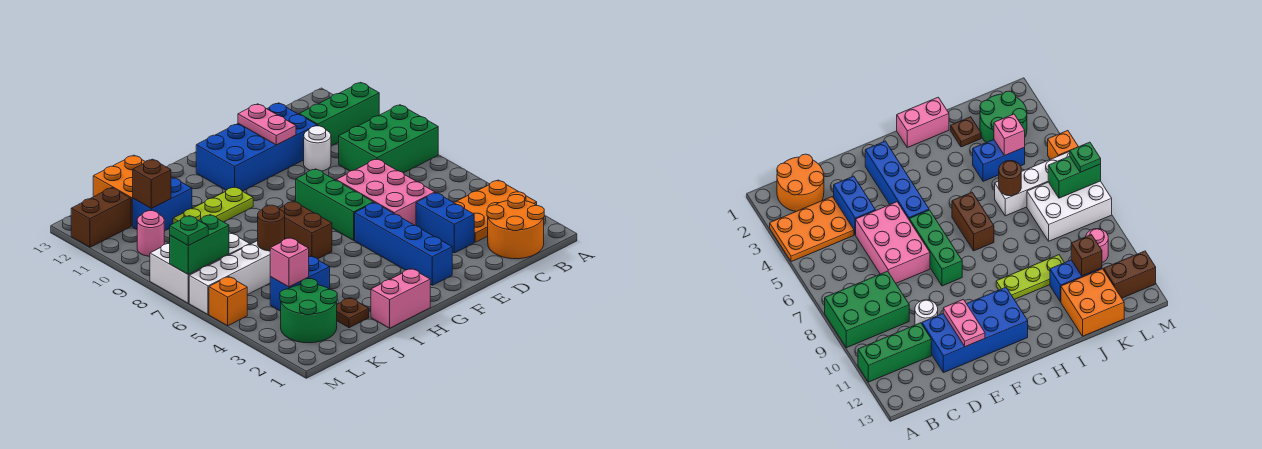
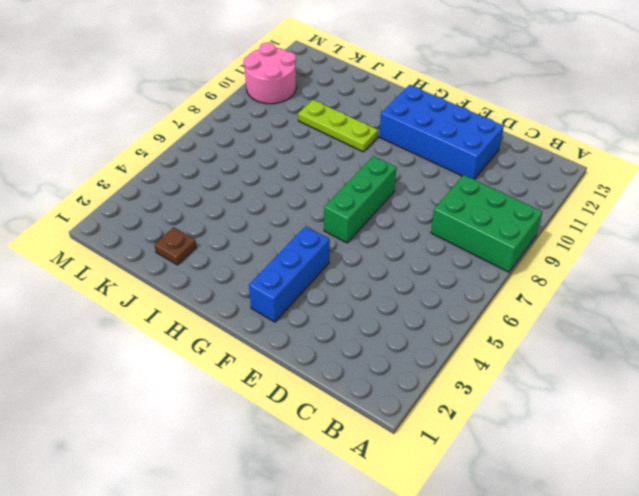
blue 1x3 brick [249,226,330,322] -> blue 1x4 brick [355,203,452,285]
pink 2x2 round brick [244,43,296,104] -> pink 1x1 round brick [137,211,164,256]
none -> orange 2x3 plate [454,180,537,242]
none -> green 1x3 brick [299,82,379,146]
none -> orange 2x2 round brick [487,195,544,259]

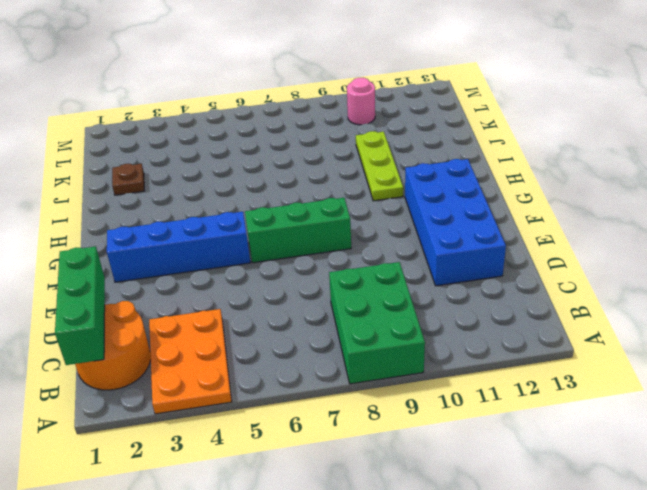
green 1x3 brick [55,246,105,365] -> green 1x3 brick moved to [299,82,379,146]
none -> blue 1x2 brick [416,193,474,253]
none -> pink 2x3 brick [336,159,435,226]
none -> white 1x1 round brick [304,126,331,171]

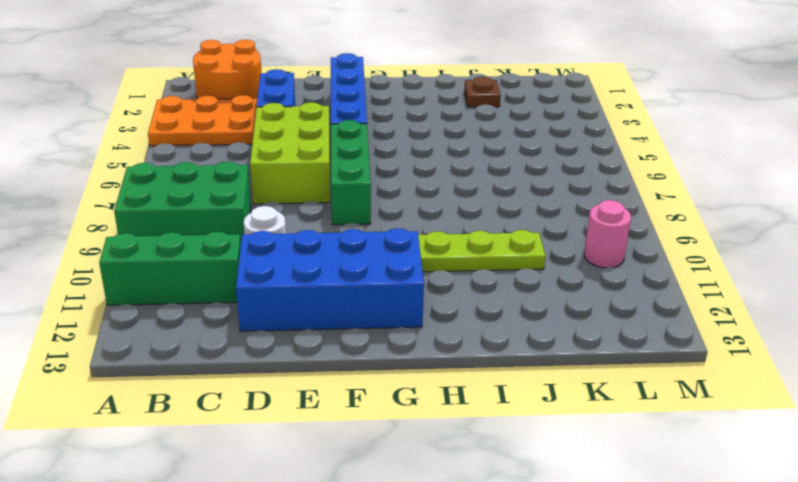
lime 2x3 brick [250,102,330,204] -> pink 2x3 brick [336,159,435,226]
none -> pink 1x2 brick [371,269,430,328]
none -> brown 1x2 brick [279,201,332,259]
none -> blue 1x2 brick [270,256,330,311]

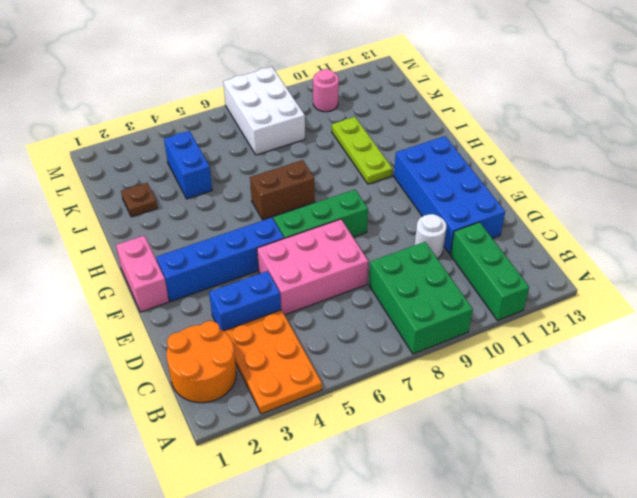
pink 1x2 brick [116,236,169,312] -> pink 1x2 brick moved to [371,269,430,328]
none -> white 1x4 brick [189,241,270,315]
none -> blue 1x2 brick [133,178,192,231]
none -> orange 2x2 brick [93,155,172,226]

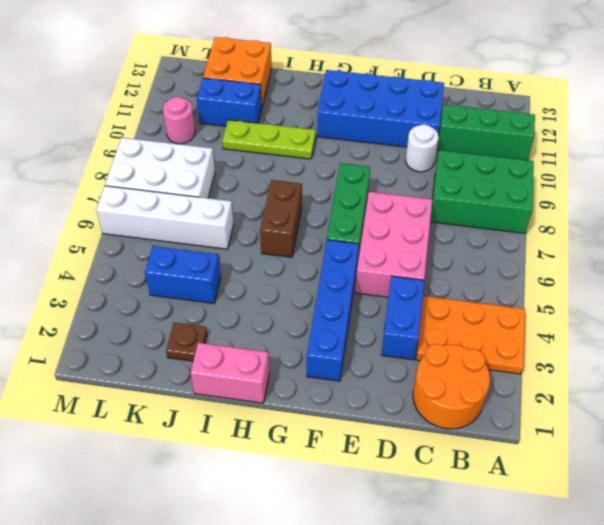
none -> green 2x2 round brick [280,279,337,343]
none -> brown 1x2 brick [71,188,131,247]
none -> orange 1x1 brick [209,277,247,326]

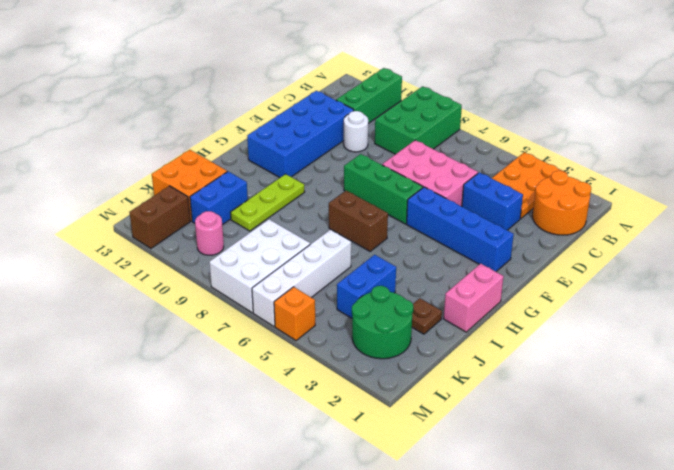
none -> pink 1x2 plate [238,104,296,145]
none -> brown 1x1 round brick [258,205,285,251]
none -> pink 1x1 brick [270,238,309,287]

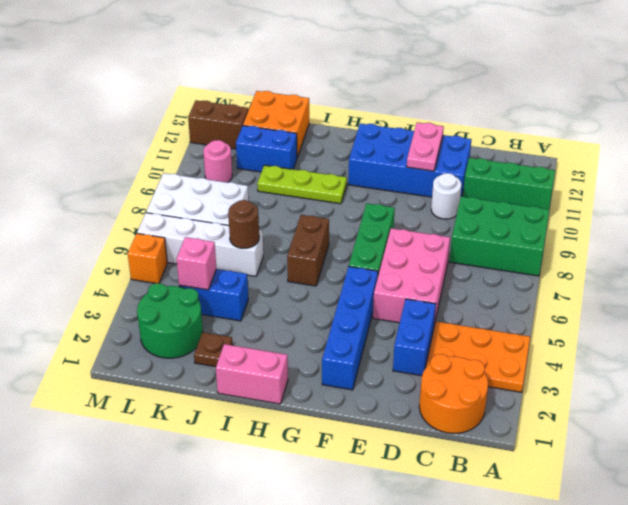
none -> brown 1x1 brick [133,159,171,208]
none -> green 1x2 brick [170,215,229,275]
none -> green 1x1 plate [170,216,208,246]

